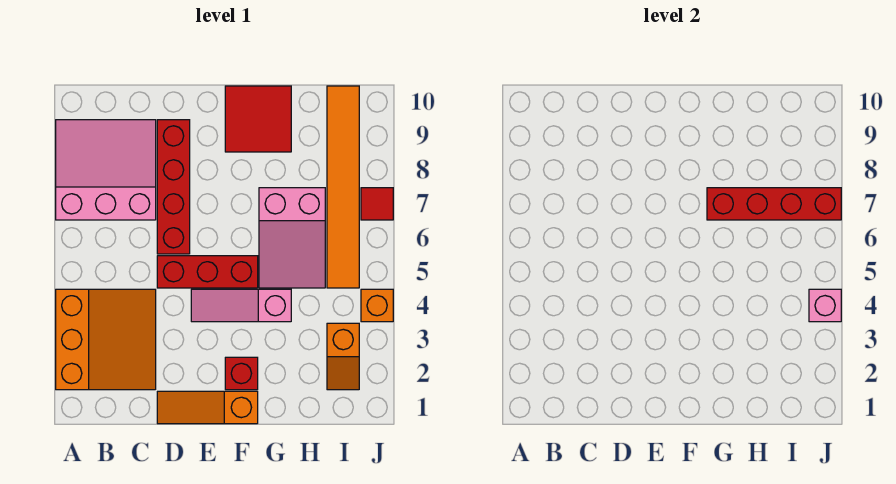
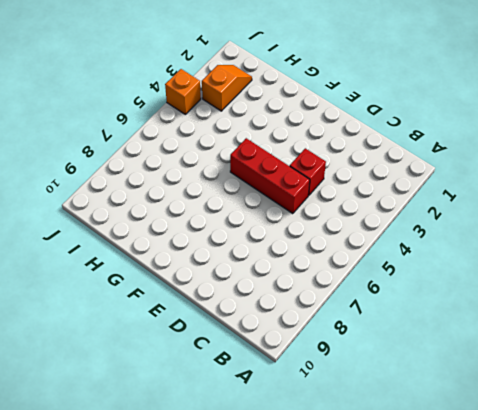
red 1x1 brick [290,148,326,195] -> red 1x1 brick moved to [225,357,258,390]
none -> orange 3x3 slope [56,289,156,390]
none -> pink 3x3 slope [56,120,156,220]
none -> orange 1x3 slope [157,391,258,424]

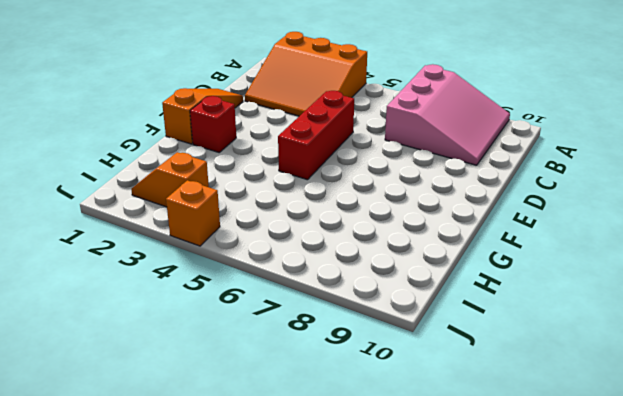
none -> red 1x4 brick [157,120,190,254]
none -> pink 1x3 slope [191,289,291,322]
none -> red 2x2 tile [225,86,291,152]

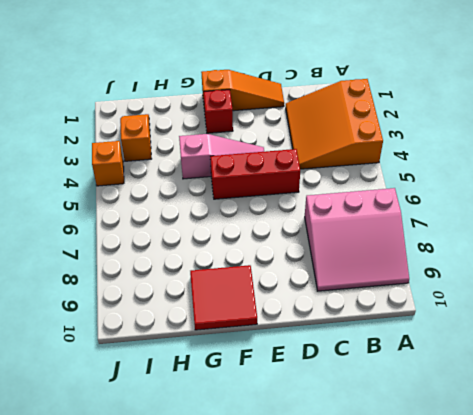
none -> red 1x4 brick [157,120,190,254]
none -> pink 2x3 slope [259,188,325,288]
none -> orange 1x6 tile [327,86,359,288]

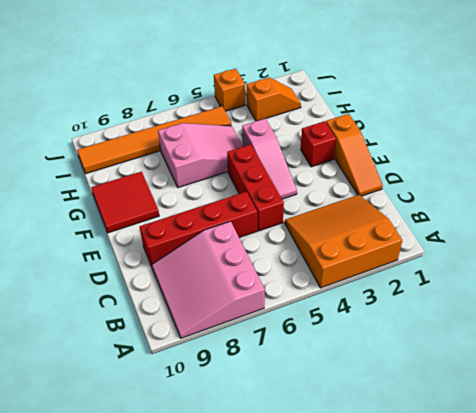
none -> red 1x1 tile [361,188,393,220]
none -> red 1x4 brick [707,188,841,220]
none -> pink 1x1 brick [809,289,841,322]

